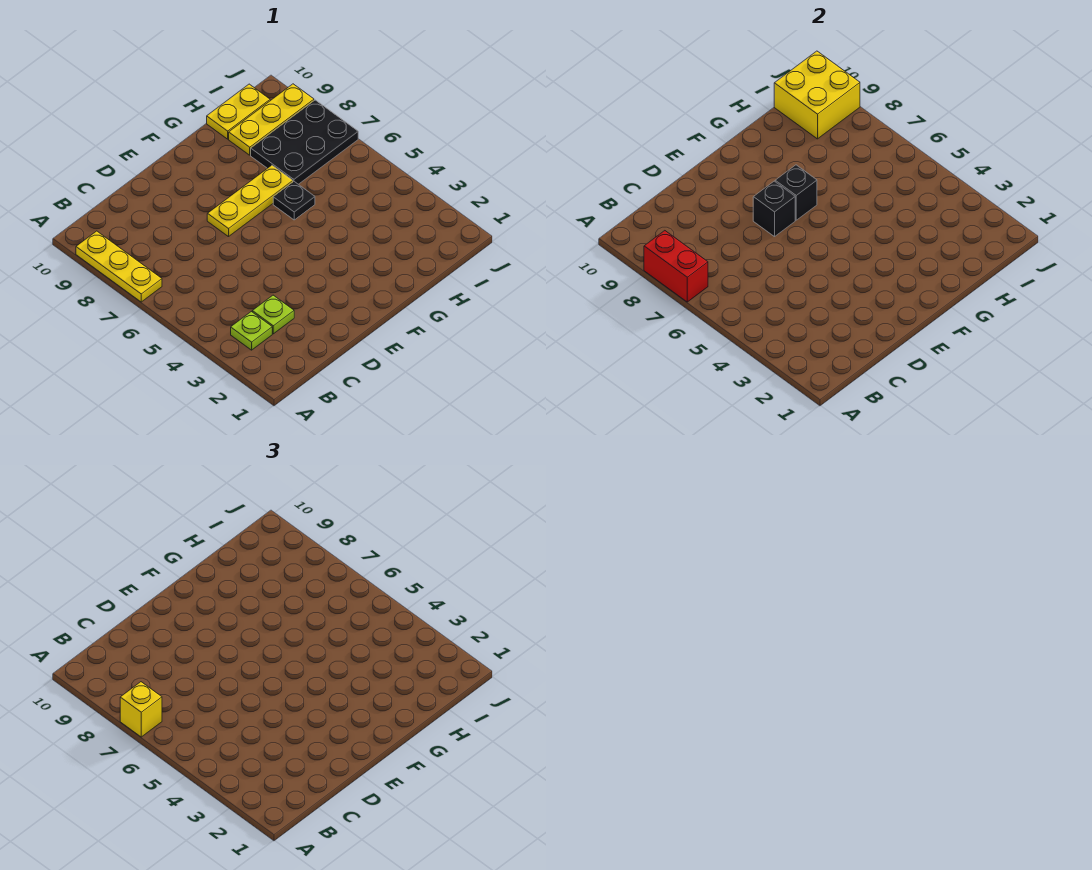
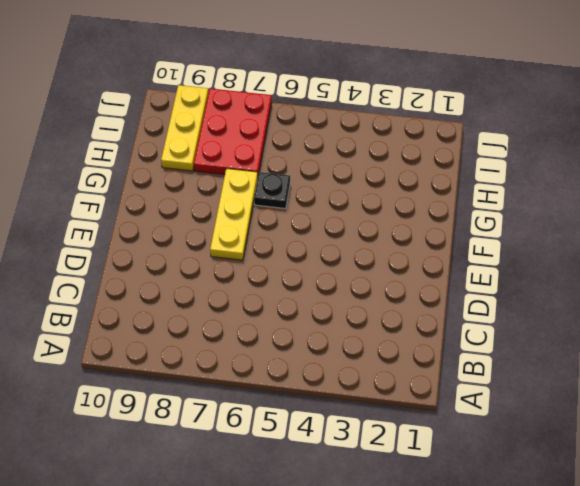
red 2x3 plate [194,89,272,176] -> black 2x3 plate [251,100,358,184]
none -> yellow 1x3 plate [76,231,162,302]
none -> lime 1x1 plate [231,312,272,350]
none -> lime 1x1 plate [252,295,294,334]

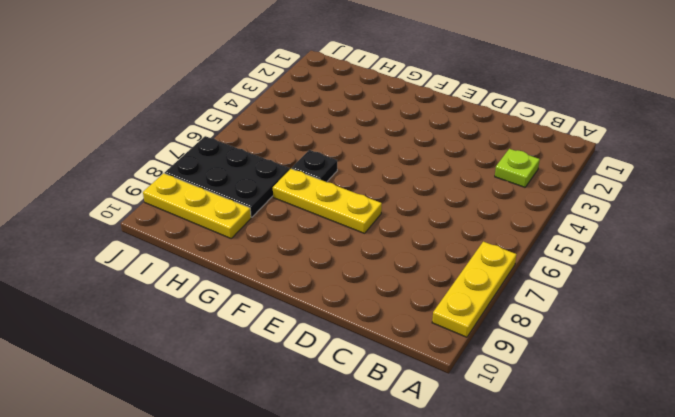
none -> lime 1x1 plate [252,295,294,334]
none -> yellow 1x2 plate [207,84,270,139]
none -> red 1x2 brick [644,231,708,302]

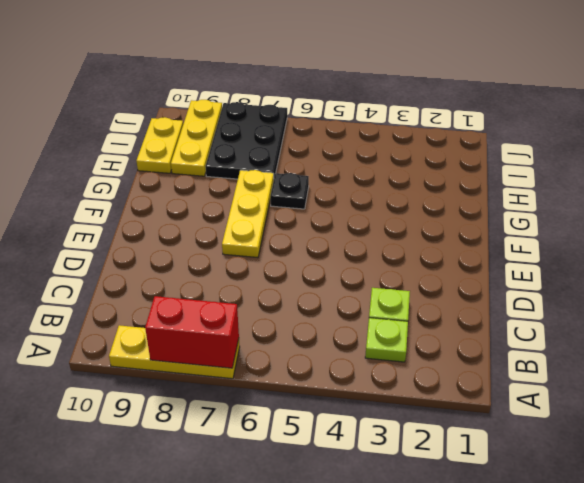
none -> black 1x1 brick [753,181,795,237]
none -> black 1x1 brick [775,165,817,220]
none -> yellow 2x2 brick [774,51,860,139]

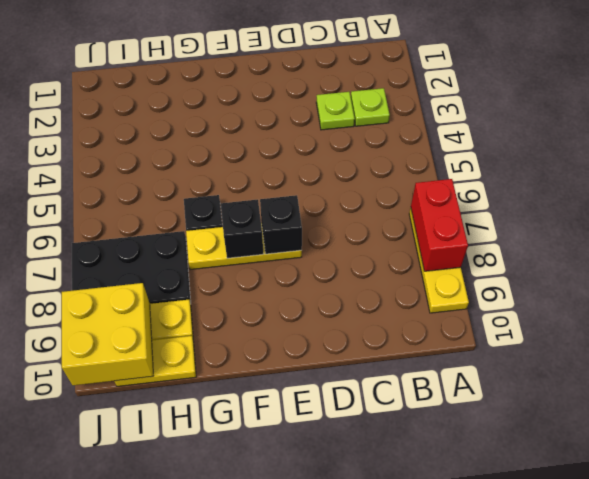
none -> yellow 1x1 brick [120,682,162,737]

